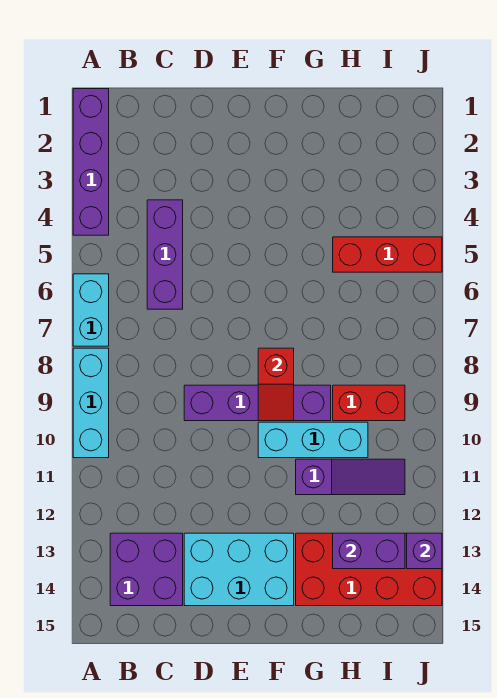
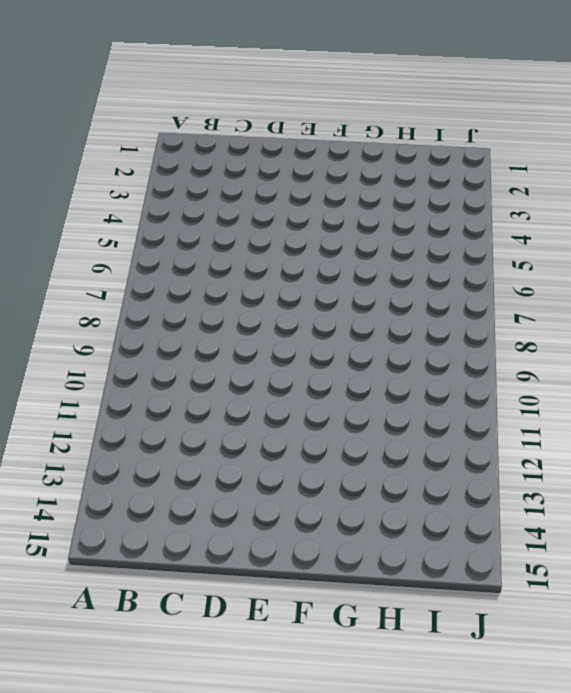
none -> purple 1x4 brick [73,89,109,235]
none -> cyan 1x2 brick [73,274,109,346]
none -> cyan 1x3 brick [73,348,109,458]

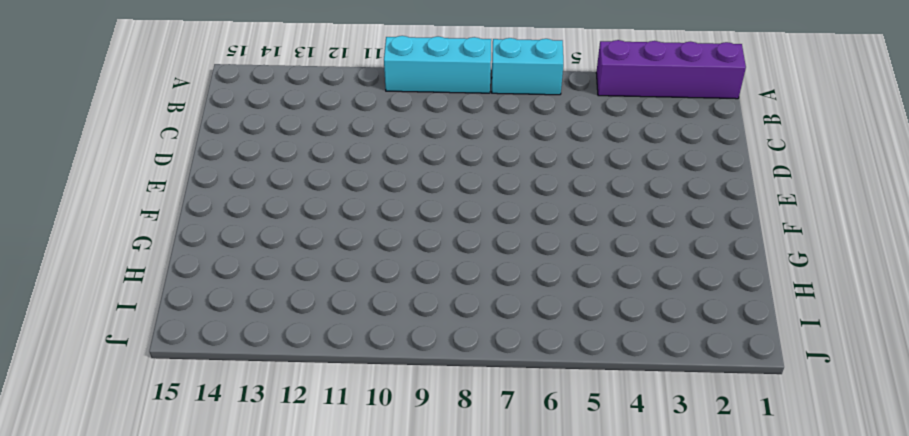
none -> purple 2x2 brick [110,533,183,606]
none -> purple 1x3 brick [147,200,183,309]
none -> purple 1x4 brick [184,385,331,421]

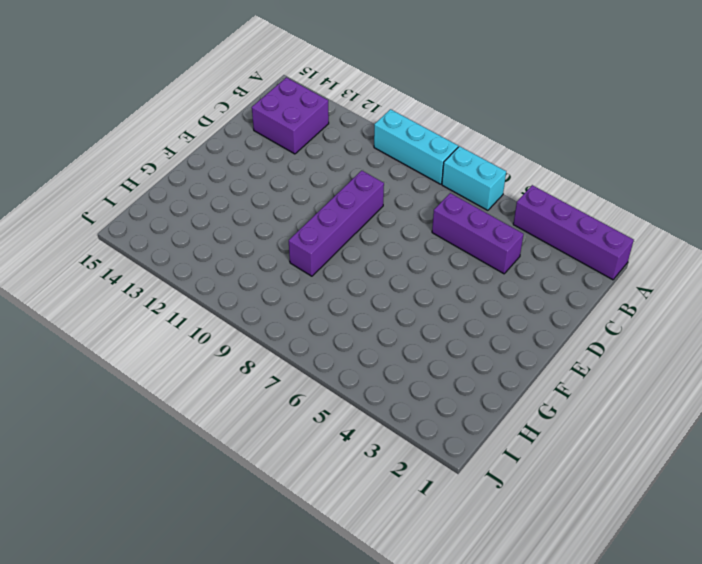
none -> cyan 2x3 brick [184,533,294,606]
none -> cyan 1x3 brick [258,422,368,458]
none -> purple 1x3 slope [296,459,405,495]

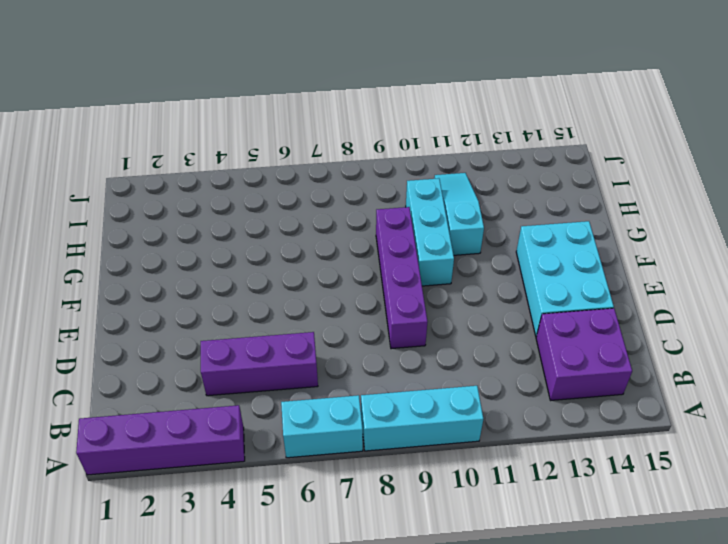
cyan 1x3 slope [434,173,484,255] -> purple 1x3 slope [296,459,405,495]
none -> red 2x4 brick [296,533,442,606]
none -> red 1x3 brick [333,237,442,272]
none -> red 1x2 brick [333,385,405,421]

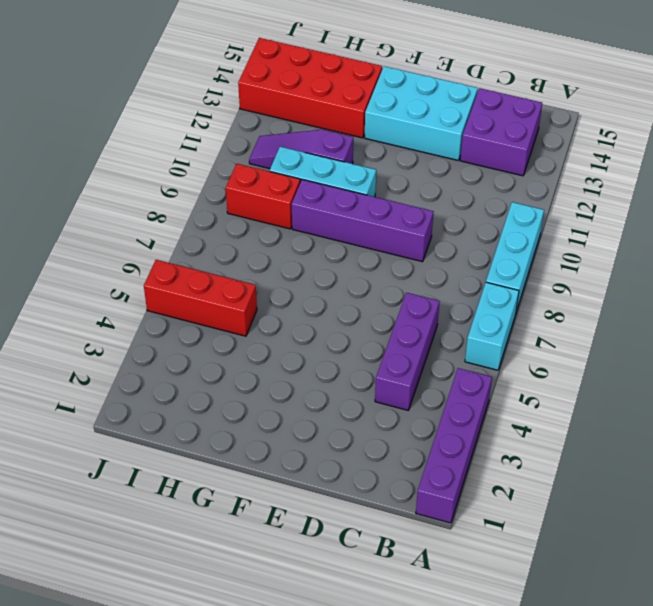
none -> red 1x2 slope [258,348,294,421]
none -> purple 1x2 brick [333,533,405,569]
none -> purple 1x1 brick [407,533,442,569]

